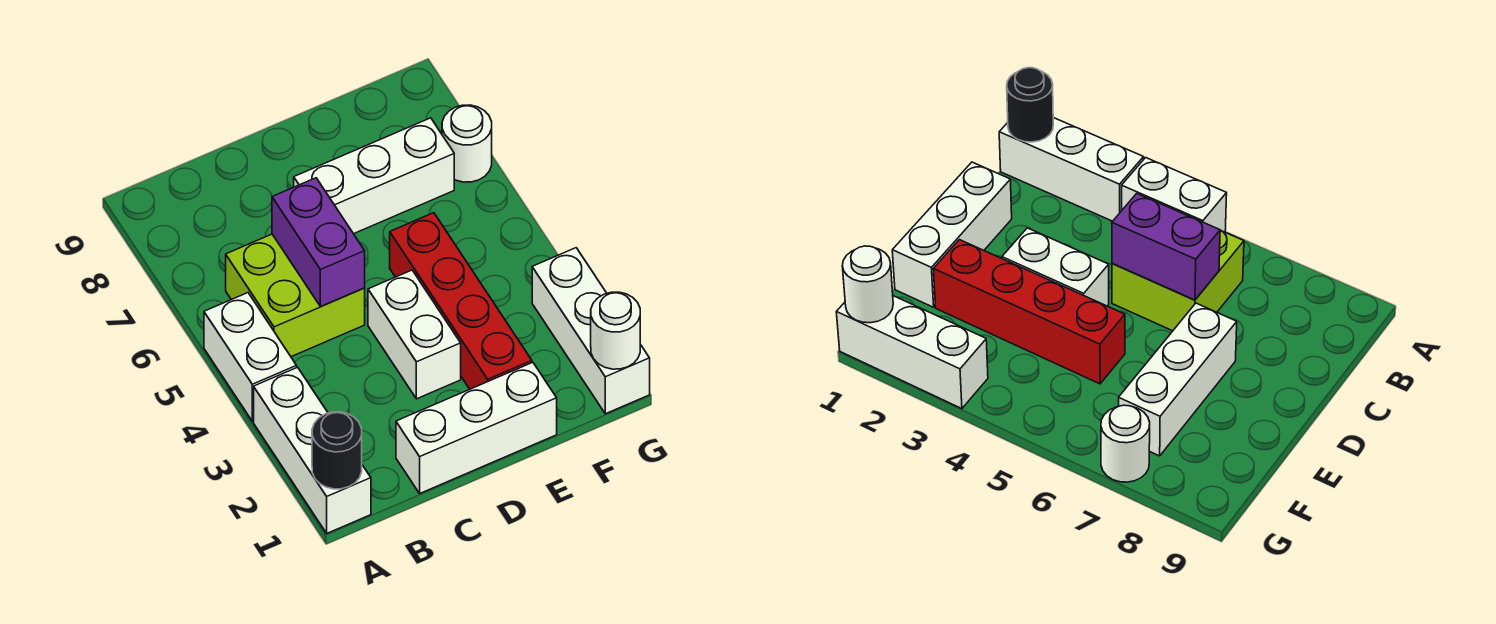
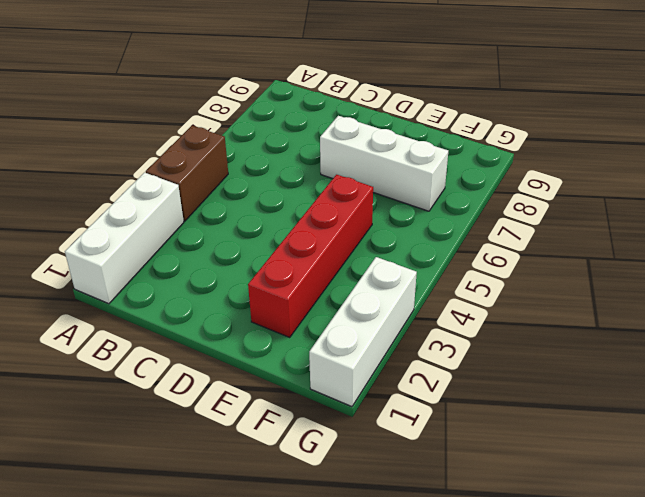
brown 1x2 brick [146,126,228,221] -> white 1x2 brick [204,293,297,421]
none -> lime 2x2 brick [226,234,365,357]
none -> white 1x3 brick [396,362,557,493]
none -> white 1x2 brick [368,270,461,399]

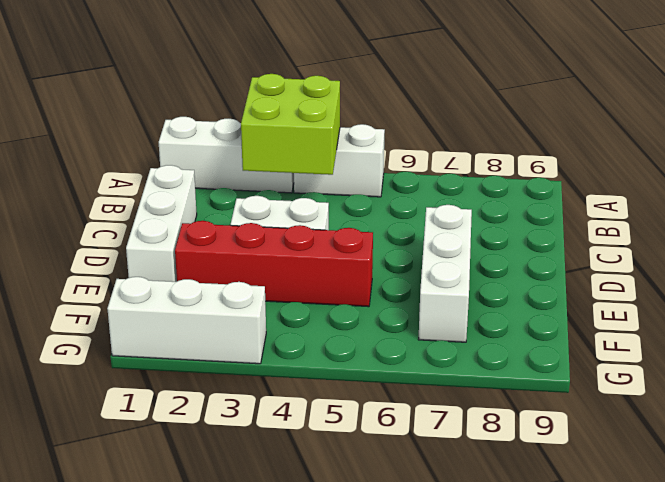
lime 2x2 brick [241,74,340,175] -> lime 2x2 brick moved to [226,234,365,357]
none -> white 1x1 round brick [442,105,492,182]
none -> black 1x1 round brick [312,412,362,489]
none -> purple 1x2 brick [272,178,365,307]

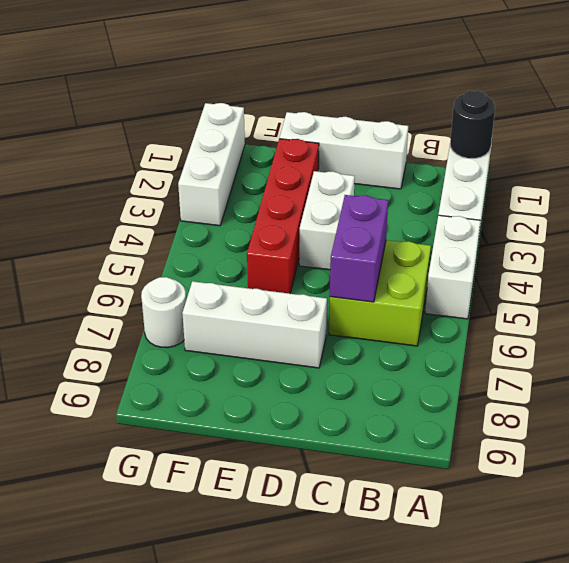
none -> white 1x1 round brick [591,292,640,369]

